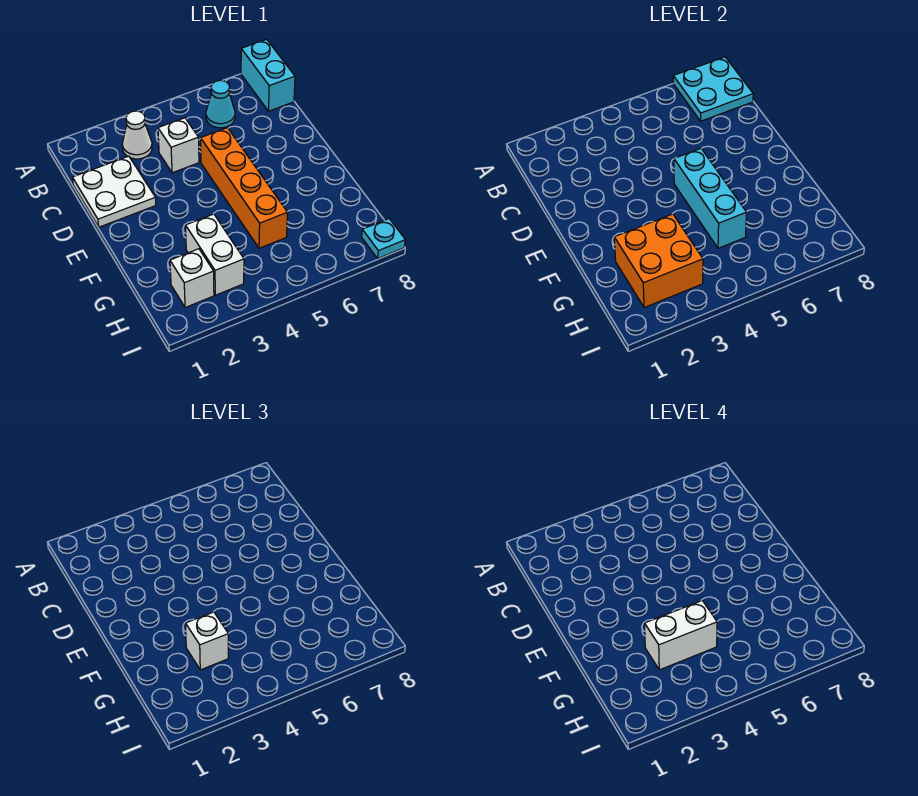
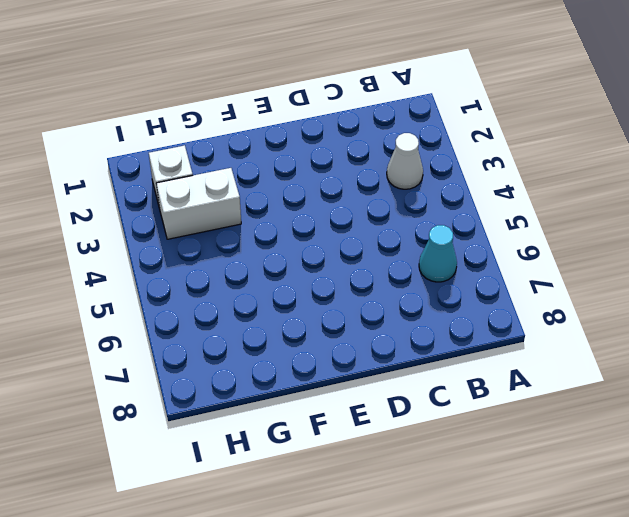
none -> cyan 1x2 brick [241,39,295,111]
none -> white 2x2 plate [72,156,156,227]
none -> white 1x1 brick [158,118,199,173]

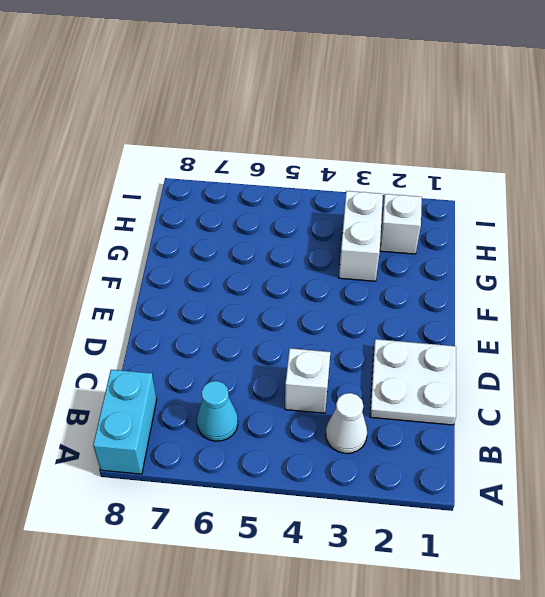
none -> orange 1x4 brick [201,128,288,248]
none -> cyan 1x1 plate [362,219,405,258]
none -> cyan 2x2 plate [673,57,753,121]

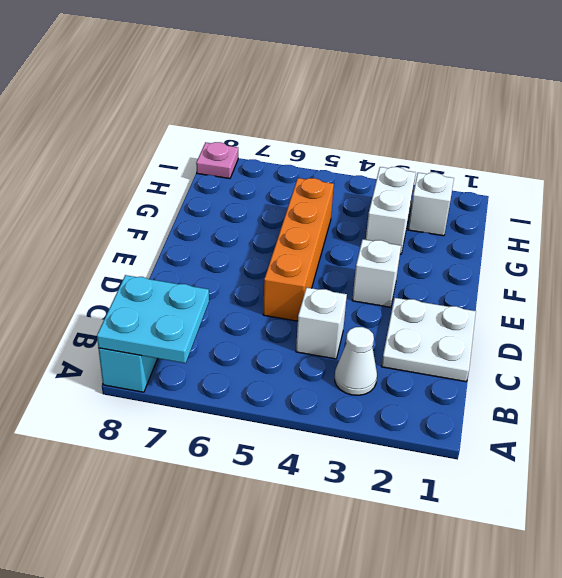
white 1x1 brick [352,239,401,307] -> white 1x1 brick moved to [186,612,228,670]
pink 1x1 plate [196,142,238,179] -> cyan 1x1 plate [362,219,405,258]
none -> cyan 1x1 cone [206,80,235,128]
none -> cyan 1x3 brick [674,149,747,248]
none -> orange 2x2 brick [614,214,703,308]

